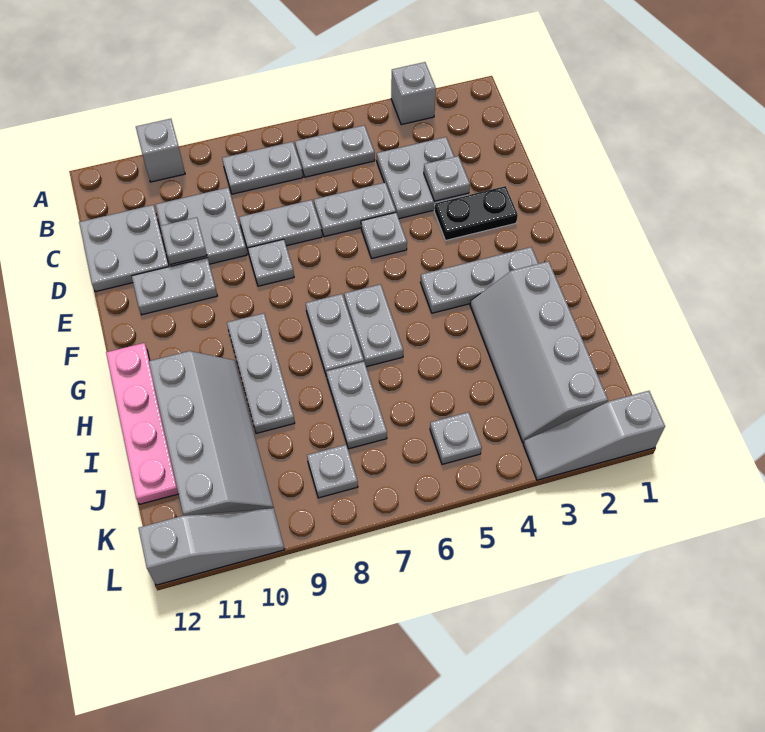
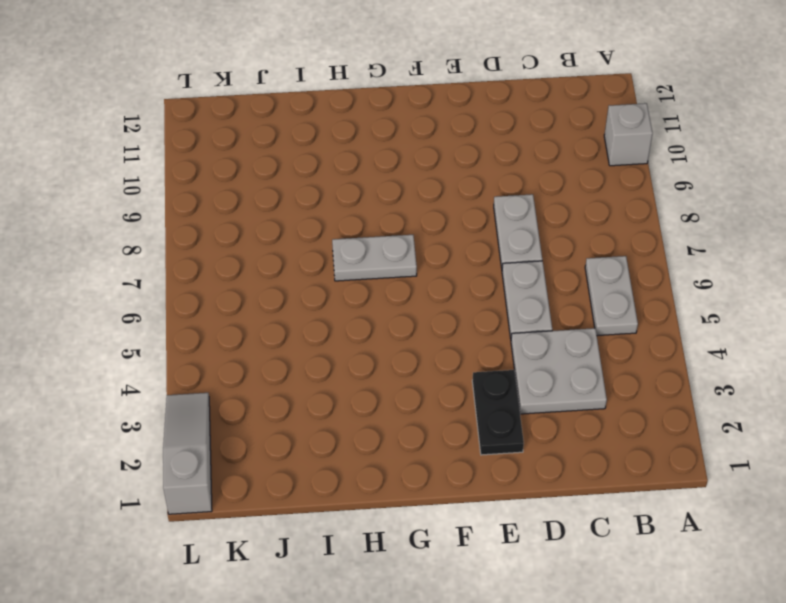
none -> grey 1x1 brick [391,62,436,125]
none -> grey 1x2 plate [222,142,303,194]
none -> grey 2x2 plate [156,188,247,266]

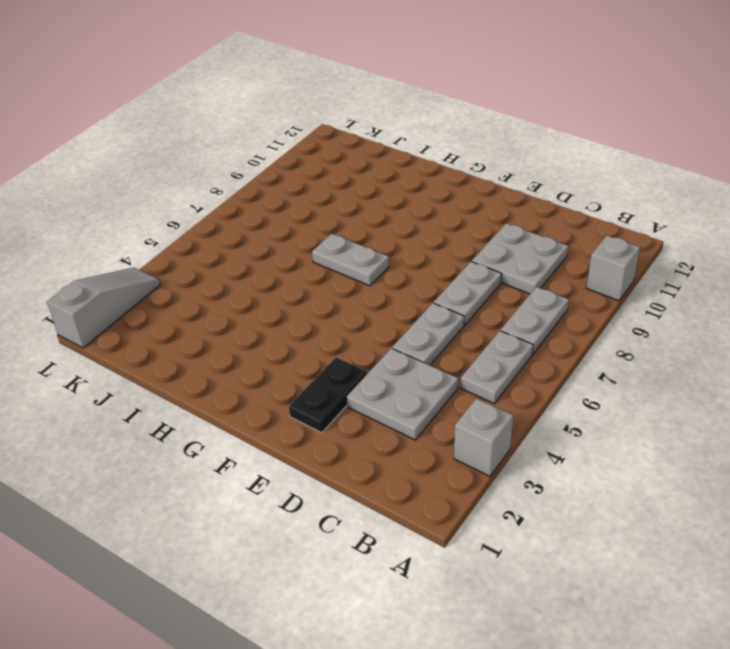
none -> grey 2x2 plate [79,205,169,292]
none -> grey 1x1 plate [361,212,407,258]
none -> grey 1x1 plate [248,239,294,286]

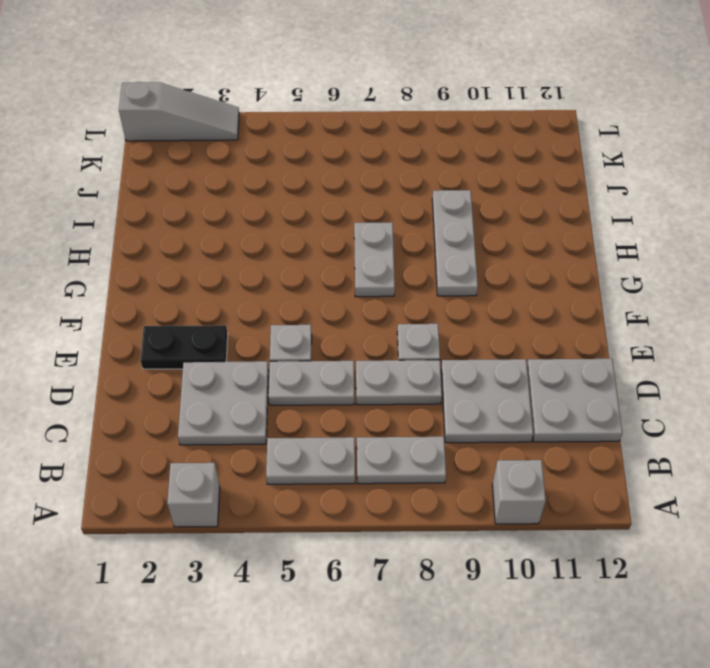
none -> grey 1x2 plate [132,258,217,315]
none -> grey 1x3 plate [420,247,539,313]
none -> grey 1x2 plate [344,284,403,367]

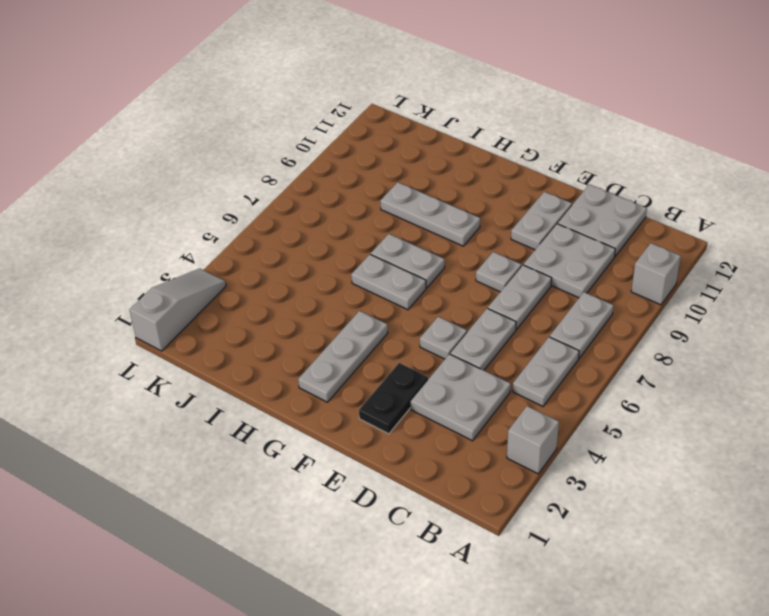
none -> pink 1x4 plate [106,343,179,504]
none -> grey 2x4 slope [470,261,608,442]
none -> grey 2x4 slope [149,351,274,516]

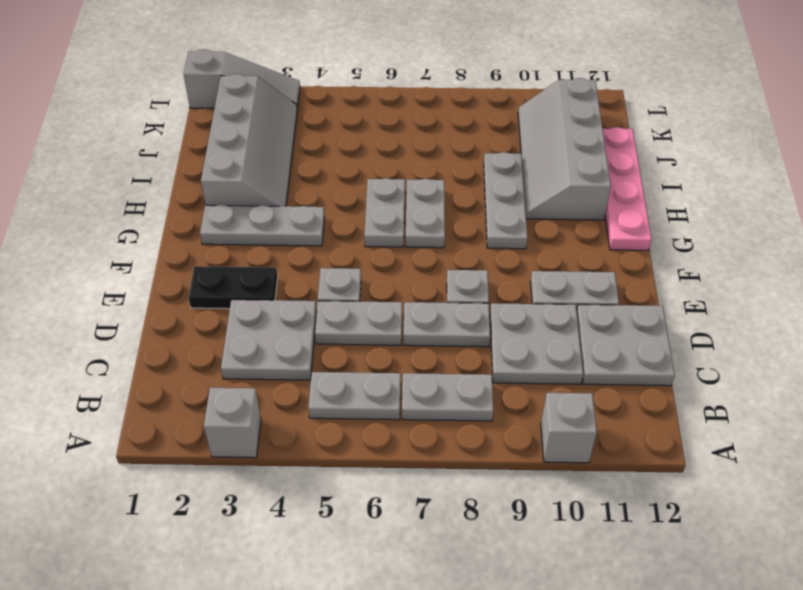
none -> grey 1x2 plate [326,362,387,449]
none -> grey 1x1 plate [430,412,482,464]
none -> grey 1x1 plate [307,445,358,498]

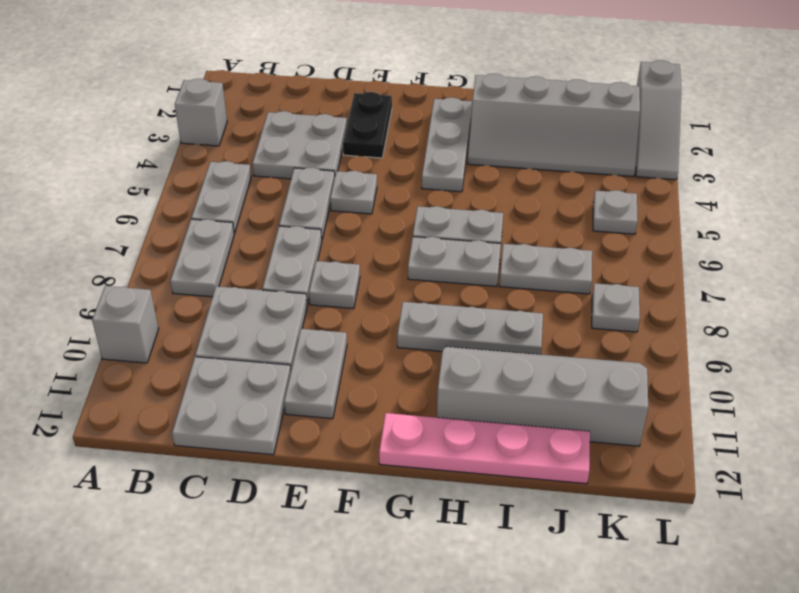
none -> grey 1x3 slope [138,508,285,585]
none -> grey 1x1 plate [424,156,470,201]
none -> grey 1x1 plate [160,217,207,265]

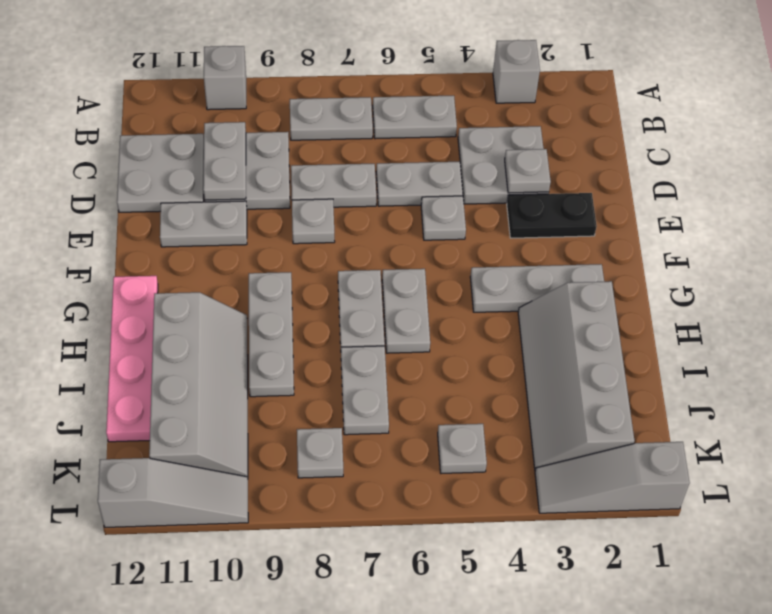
grey 1x2 plate [203,122,246,200] -> grey 1x1 plate [160,217,207,265]

